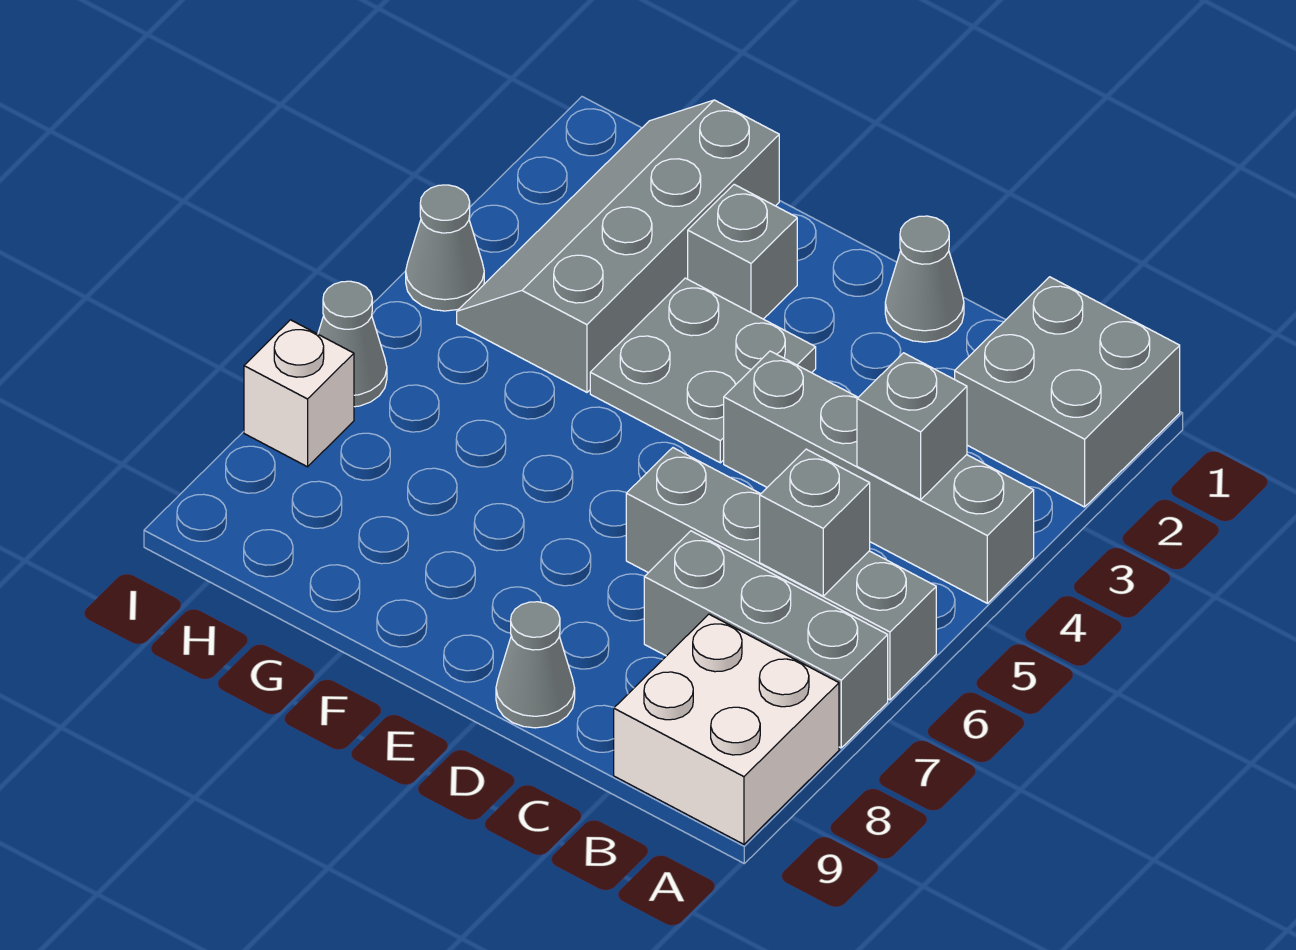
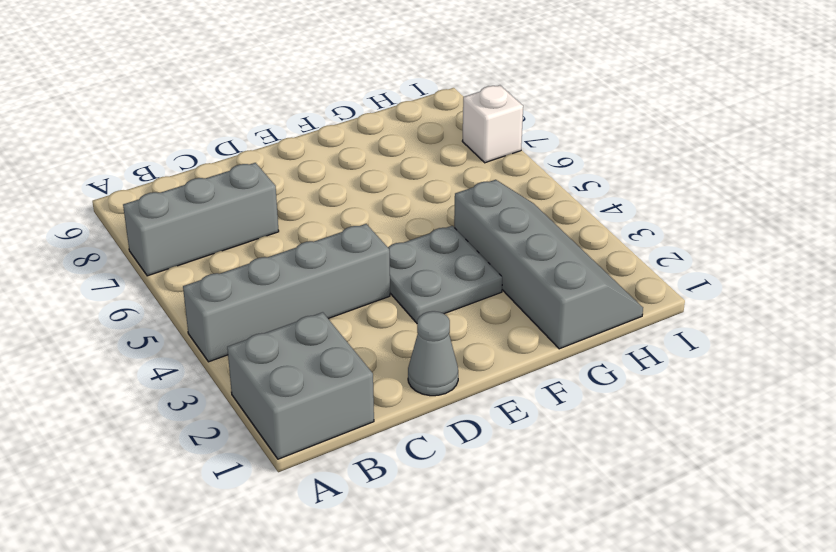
none -> grey 1x4 brick [626,448,936,700]
none -> white 2x2 brick [614,614,839,844]
none -> grey 1x1 cone [496,602,575,728]

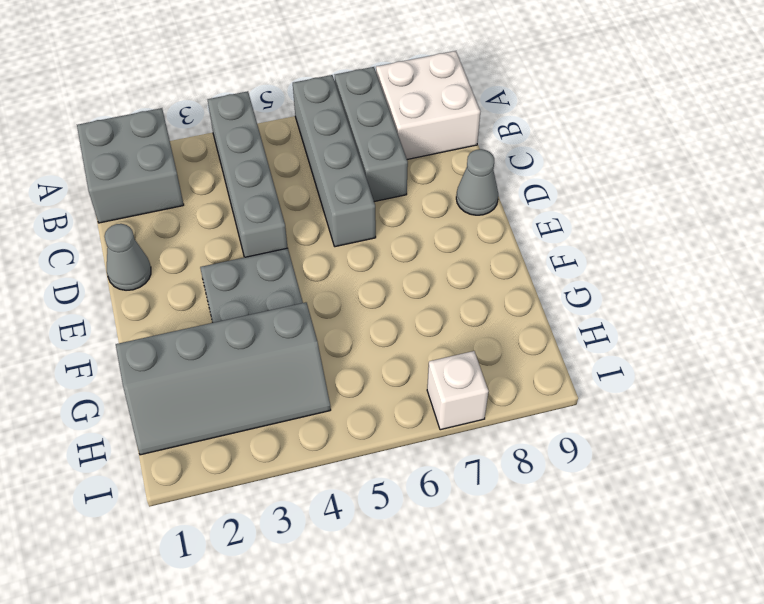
none -> grey 1x1 brick [688,184,797,319]
none -> grey 1x1 cone [406,185,484,311]
none -> grey 1x1 cone [318,281,387,407]

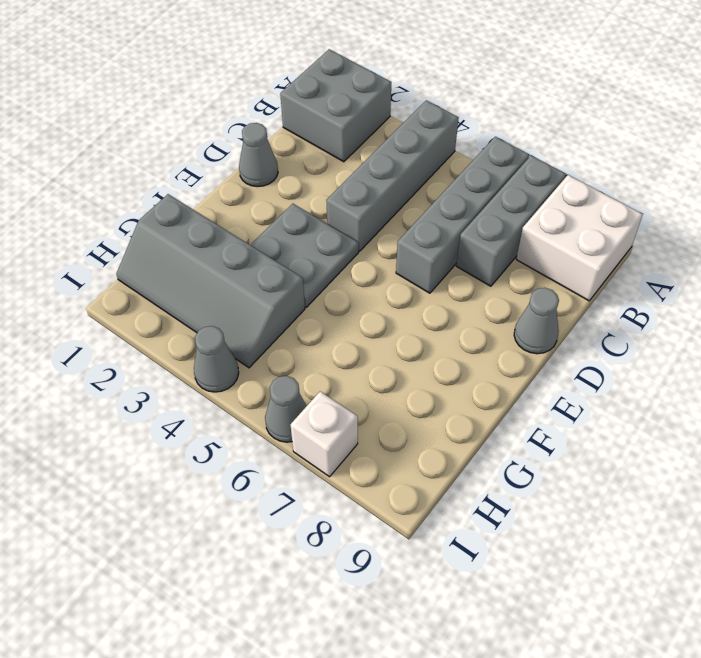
none -> grey 1x1 brick [688,184,797,319]
none -> grey 1x1 brick [857,353,967,500]
none -> grey 1x1 brick [760,449,870,596]

